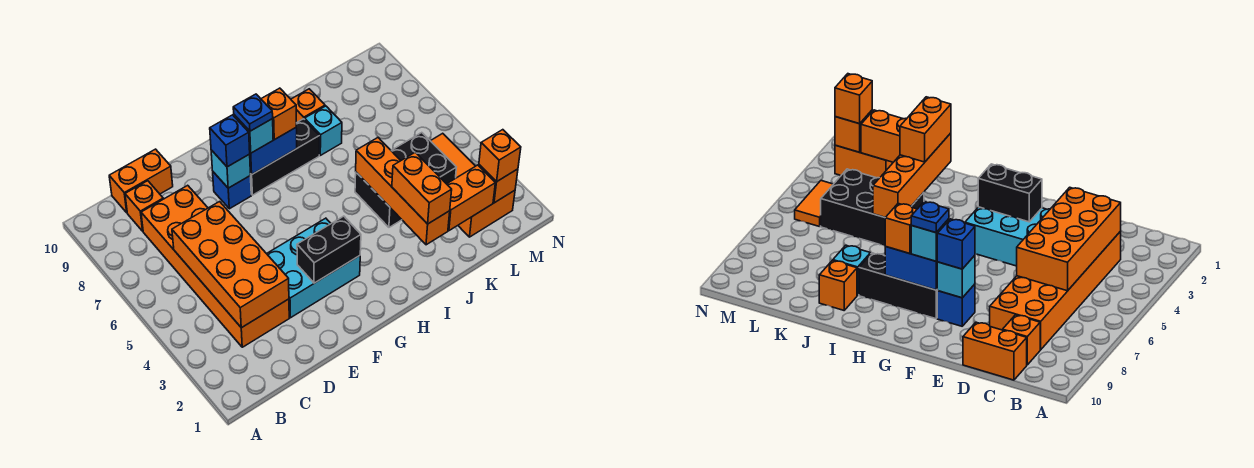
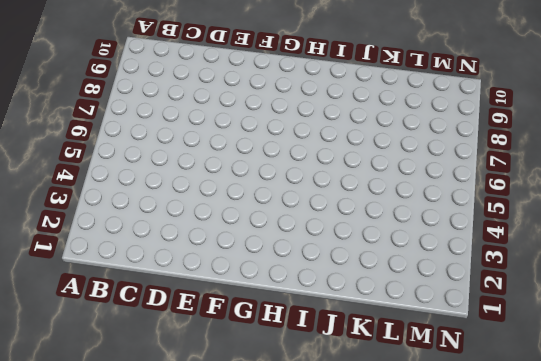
none -> orange 2x6 brick [141,185,289,347]
none -> orange 1x1 brick [125,181,163,231]
none -> orange 1x2 brick [109,149,173,213]

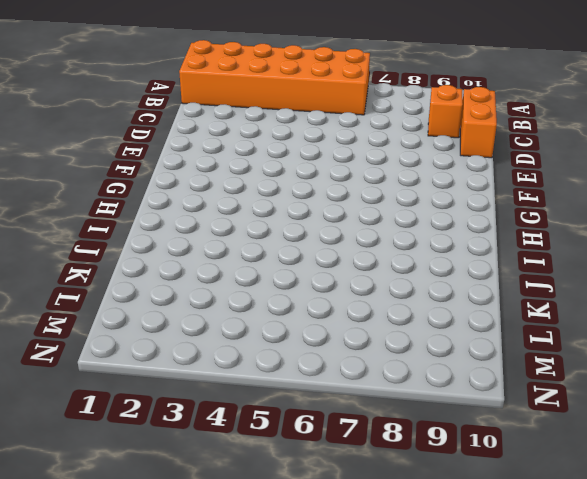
orange 2x6 brick [179,40,370,115] -> orange 2x6 brick moved to [141,185,289,347]
none -> cyan 2x3 brick [267,218,360,318]
none -> blue 1x1 brick [213,172,251,209]
none -> black 1x3 brick [250,119,319,195]

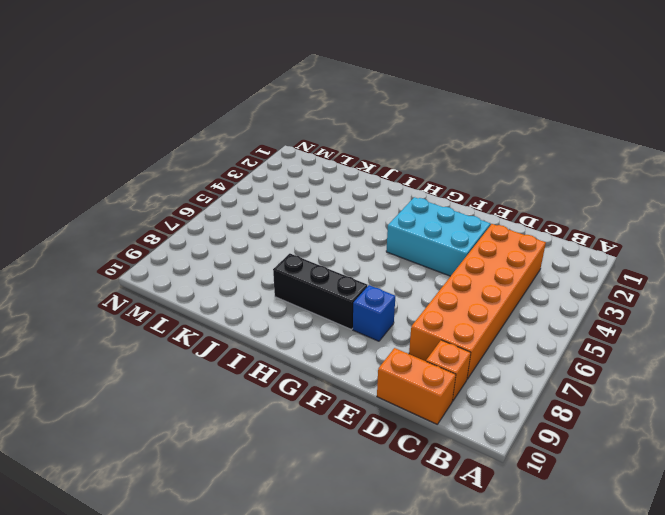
none -> black 2x3 brick [355,133,456,227]
none -> cyan 1x1 brick [305,106,342,155]
none -> orange 1x1 brick [291,89,325,123]

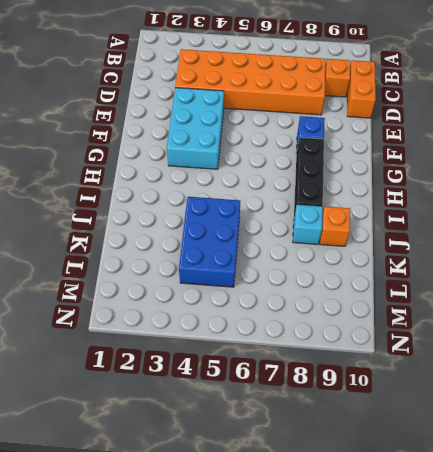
blue 2x3 brick [179,197,240,287] -> black 2x3 brick [355,133,456,227]
none -> orange 1x2 brick [458,190,515,237]
none -> orange 1x2 tile [431,133,475,178]
none -> orange 2x4 brick [172,202,289,328]

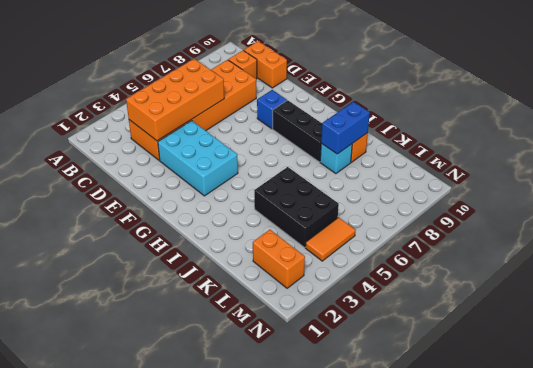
blue 1x2 brick [321,102,370,154] -> blue 1x2 brick turned to [250,128,297,174]
none -> black 1x2 brick [297,216,361,283]
none -> cyan 1x1 brick [211,150,251,188]
none -> orange 1x4 brick [356,138,450,245]

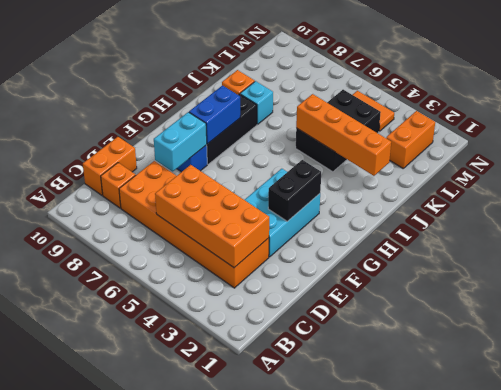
cyan 1x2 brick [154,112,207,171] -> cyan 1x1 brick [211,150,251,188]
none -> orange 1x2 brick [447,165,495,231]
none -> orange 1x1 brick [478,165,518,203]
none -> blue 1x1 brick [210,115,250,167]

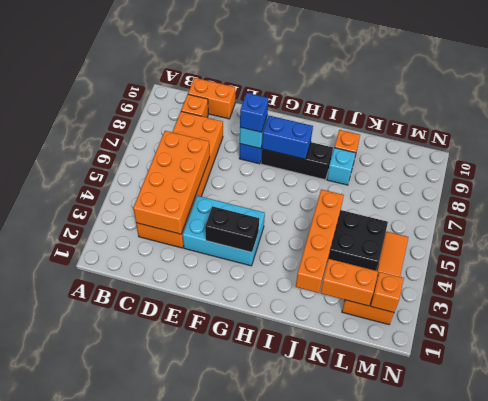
none -> cyan 1x1 brick [234,115,273,153]
none -> orange 1x1 brick [261,88,296,140]
none -> orange 1x2 brick [392,152,452,224]

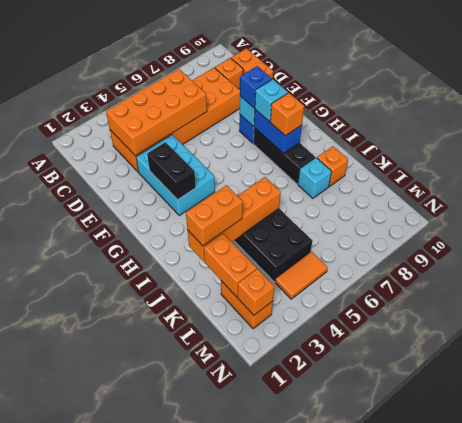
none -> orange 1x1 brick [479,130,521,182]
none -> blue 1x1 plate [233,94,273,131]

